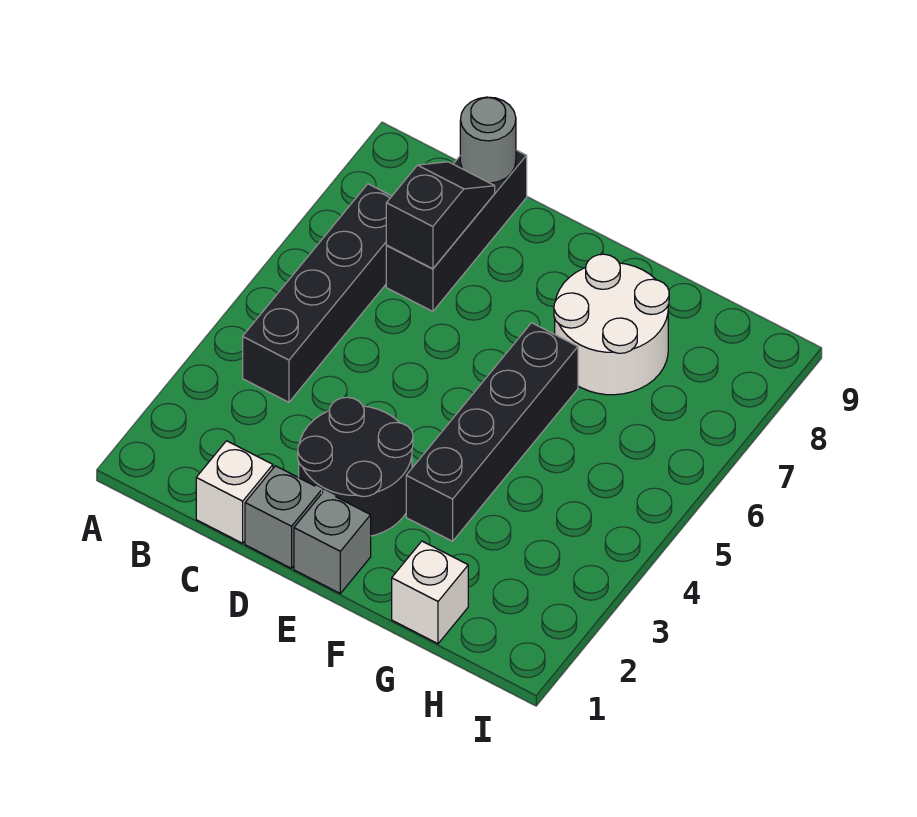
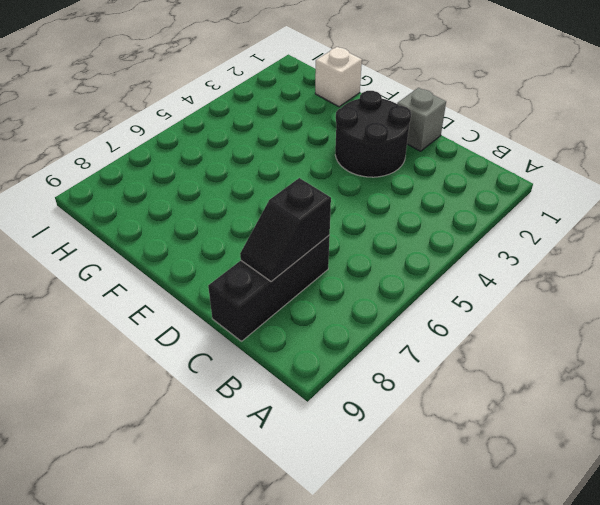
none -> black 1x4 brick [243,184,392,402]
none -> white 1x1 brick [196,441,273,543]

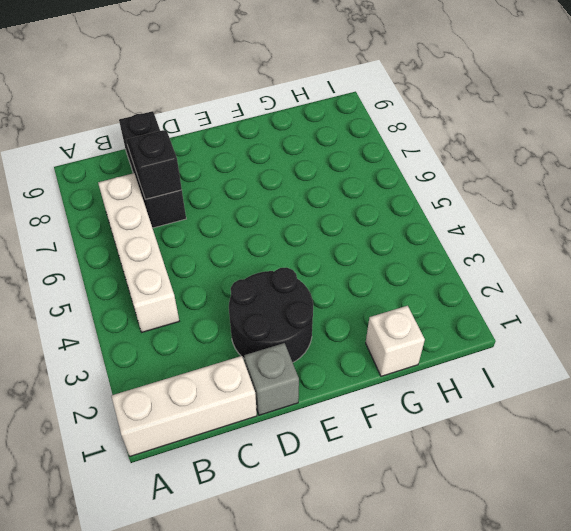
white 1x3 brick [111,356,257,456] -> white 1x1 brick [196,441,273,543]
white 1x4 brick [98,173,179,332] -> black 1x4 brick [243,184,392,402]
none -> grey 1x1 brick [294,491,371,593]
none -> black 1x4 brick [406,323,578,541]

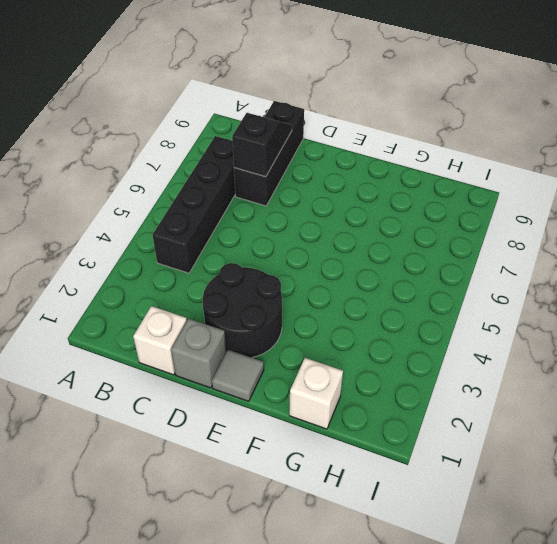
grey 1x1 tile [212,350,264,401] -> grey 1x1 brick [294,491,371,593]
none -> black 1x4 brick [406,323,578,541]
none -> white 2x2 round brick [554,254,669,395]

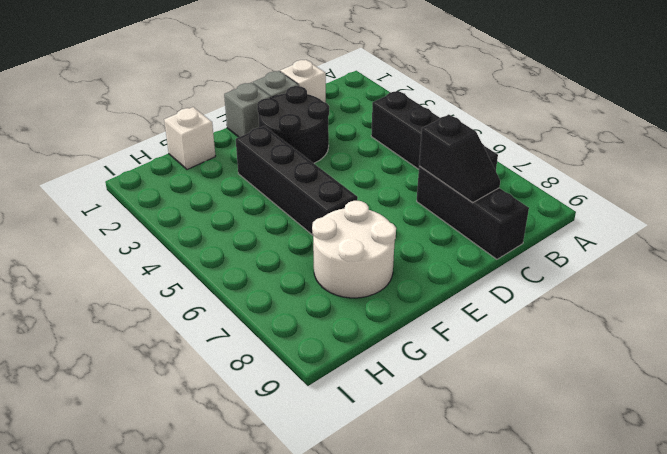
none -> grey 1x1 round brick [460,97,516,183]

